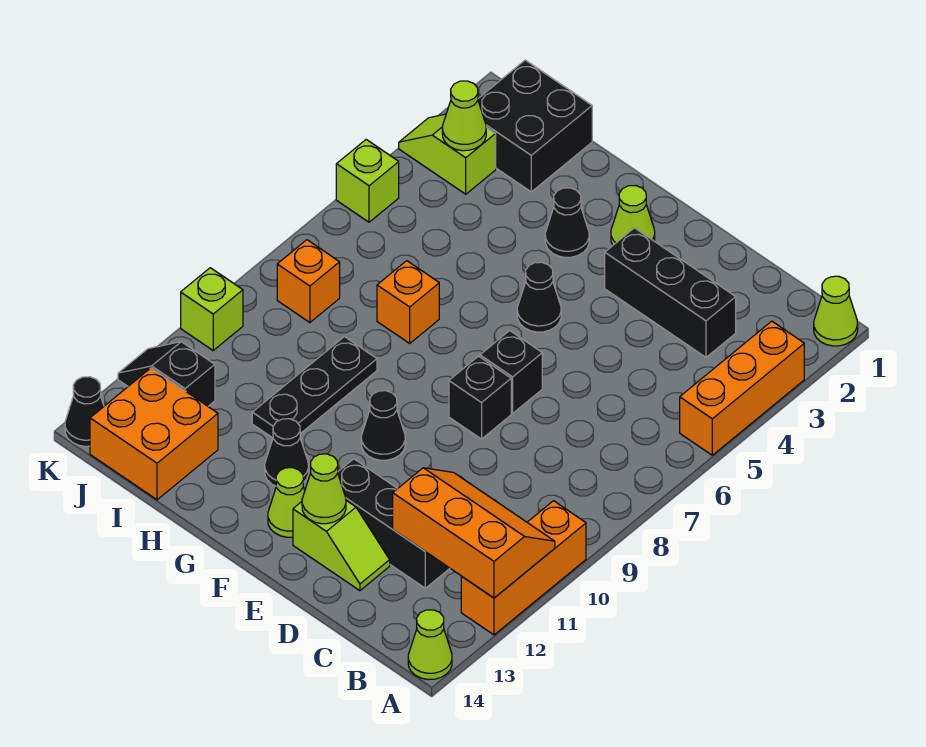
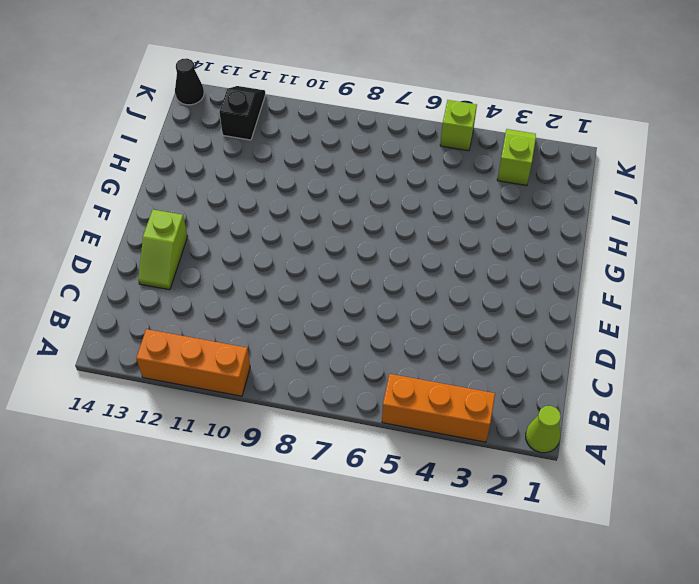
none -> lime 1x1 cone [408,610,452,680]
none -> black 1x3 brick [605,228,736,357]
none -> black 1x3 brick [338,459,450,588]

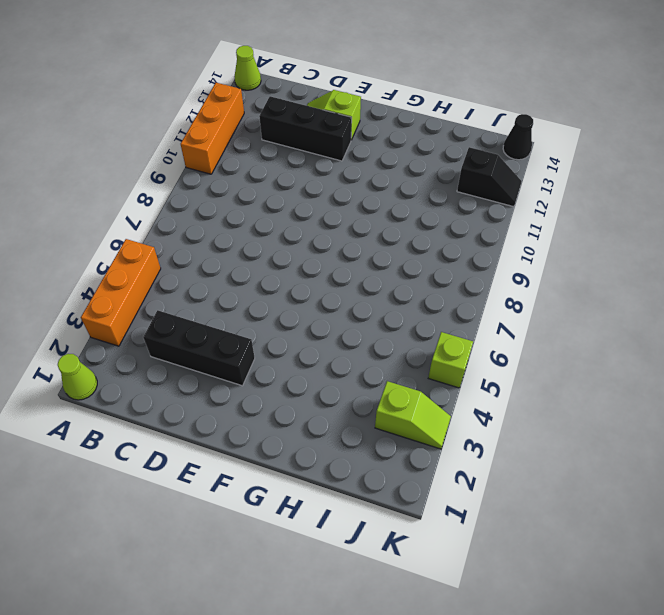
none -> black 1x1 brick [480,331,542,413]
none -> black 1x1 brick [449,356,511,439]
none -> lime 1x1 cone [611,185,655,245]

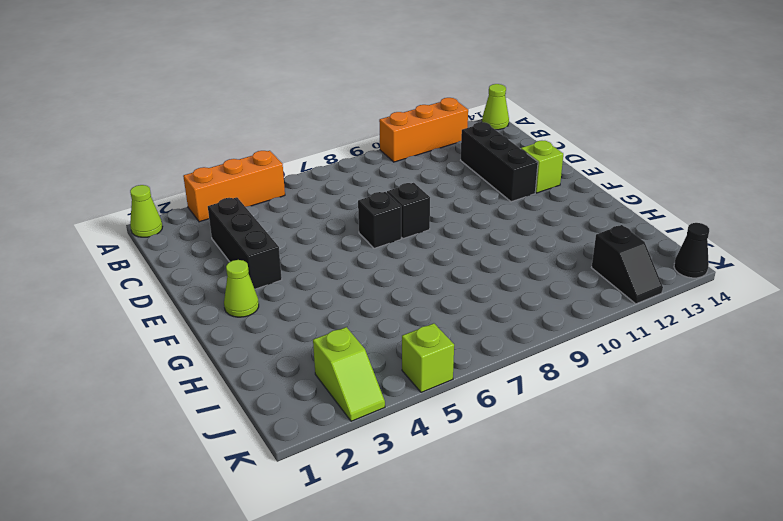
none -> black 1x1 cone [517,262,561,332]
none -> black 1x1 cone [361,391,405,460]
none -> lime 1x1 cone [268,468,305,537]

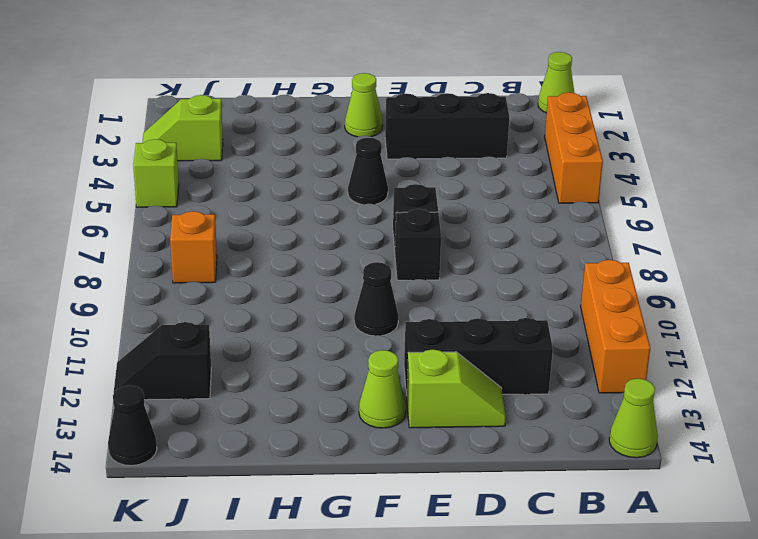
none -> black 1x1 cone [545,188,589,257]
none -> black 1x1 cone [265,419,309,486]
none -> orange 1x1 brick [377,261,439,343]

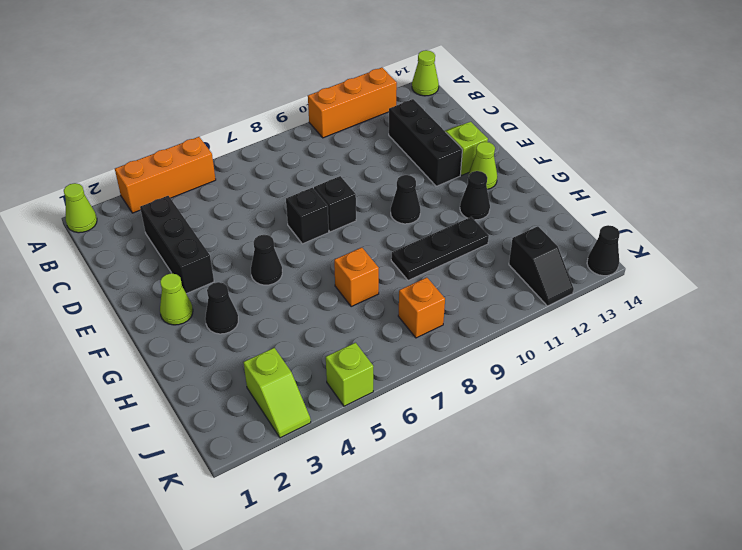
none -> black 2x2 brick [478,60,592,192]
none -> orange 2x2 brick [90,368,218,500]
none -> lime 1x1 brick [181,268,243,350]

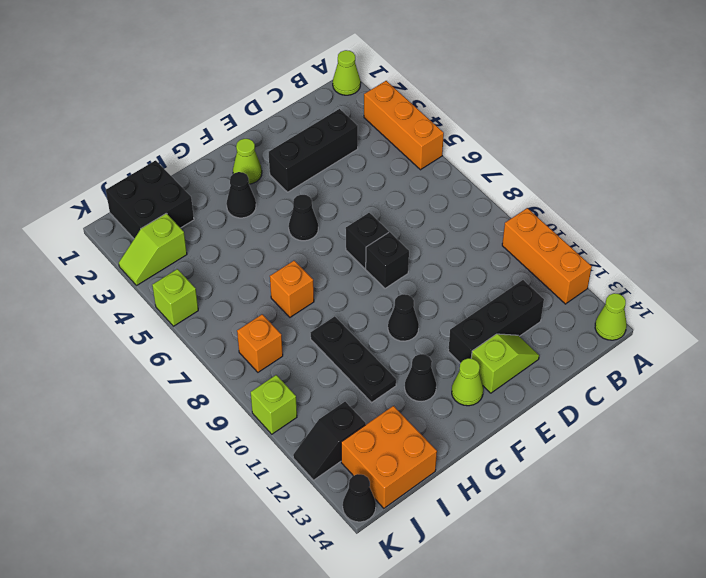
none -> orange 2x3 slope [393,468,555,598]
none -> lime 1x1 cone [302,454,346,524]
none -> lime 1x1 cone [442,81,486,151]

